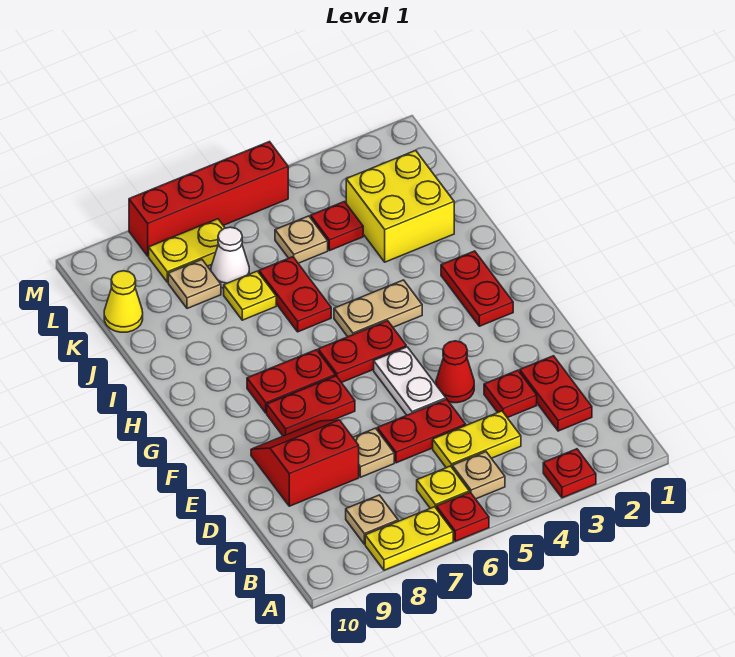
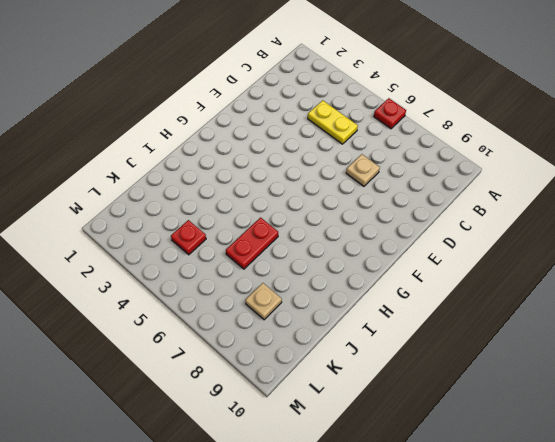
none -> red 1x1 plate [543,449,596,498]
none -> yellow 1x2 plate [365,507,453,570]
none -> tan 1x1 plate [452,452,505,499]

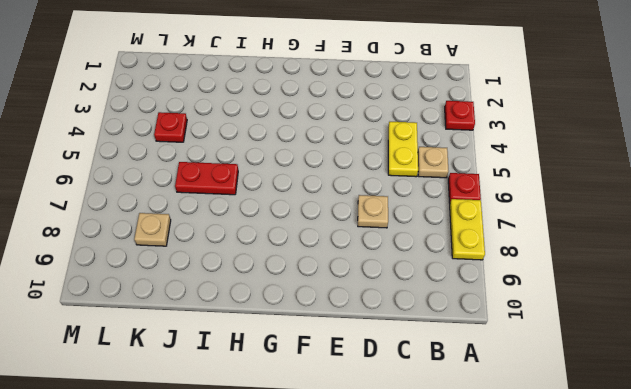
none -> yellow 1x1 plate [417,466,469,508]
none -> tan 1x1 plate [346,495,398,544]
none -> red 1x2 plate [520,356,592,431]

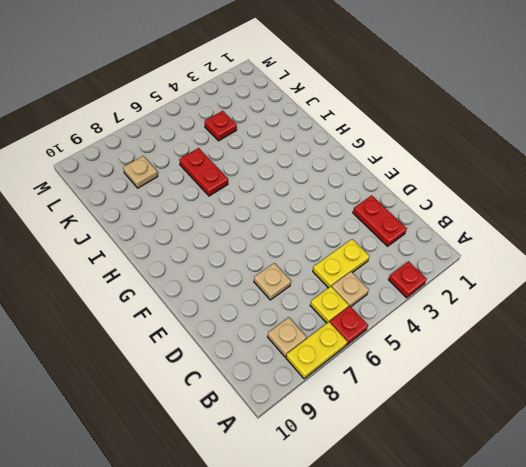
none -> red 1x1 plate [484,370,537,418]
none -> red 1x2 plate [377,399,466,463]
none -> red 2x2 slope [251,420,359,506]

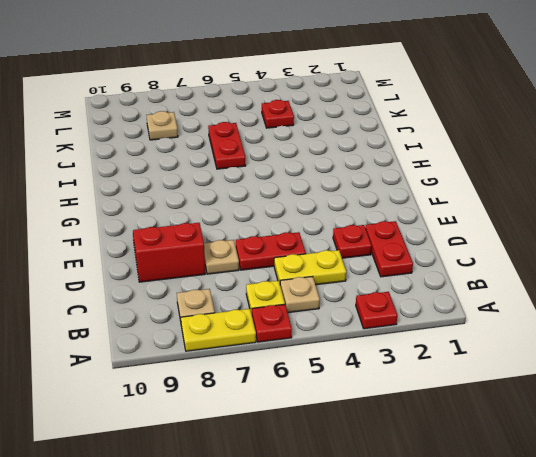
none -> red 1x1 cone [436,341,474,403]
none -> white 1x2 plate [374,347,446,415]
none -> red 1x2 plate [267,376,355,436]

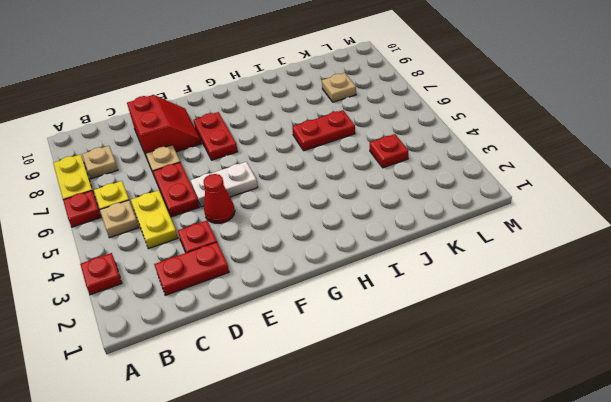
none -> red 1x2 plate [441,251,513,326]
none -> red 1x2 plate [318,321,406,383]
none -> red 1x2 plate [247,350,335,413]

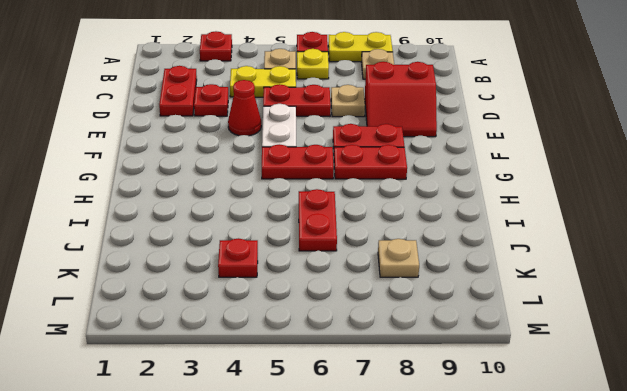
none -> red 1x2 plate [441,251,513,326]
none -> tan 1x2 plate [334,280,422,337]
none -> yellow 2x2 brick [346,150,454,262]

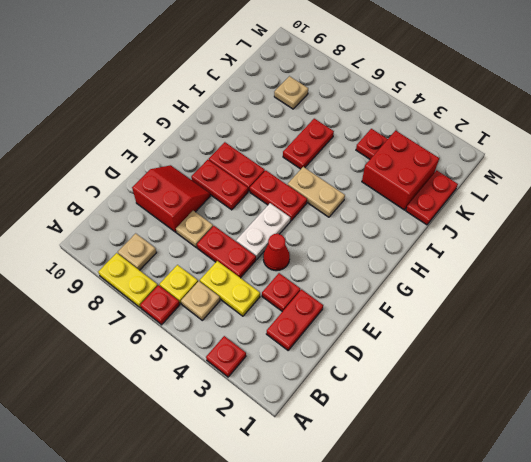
red 1x2 plate [406,170,458,225] -> red 1x2 plate moved to [441,251,513,326]
red 2x2 brick [362,131,439,210] -> yellow 2x2 brick [346,150,454,262]
none -> yellow 1x1 plate [224,271,276,320]
none -> tan 1x1 plate [275,216,328,263]
none -> white 1x1 cone [211,227,249,288]

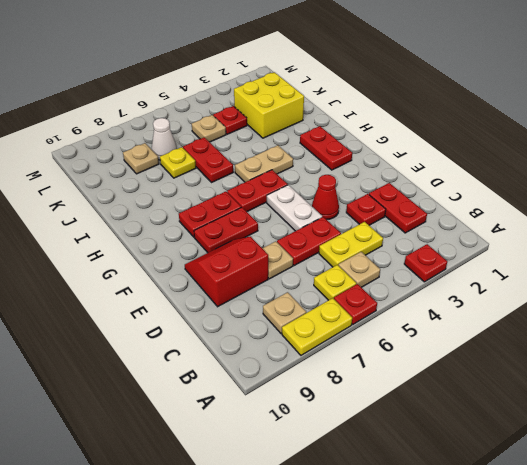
none -> yellow 1x1 cone [104,271,143,332]
none -> yellow 1x2 plate [149,219,225,282]
none -> red 1x4 brick [129,142,288,256]

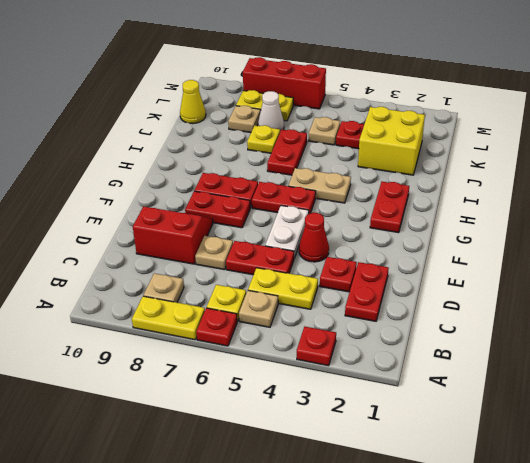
red 1x3 brick [243,57,326,109] -> red 1x4 brick [129,142,288,256]

